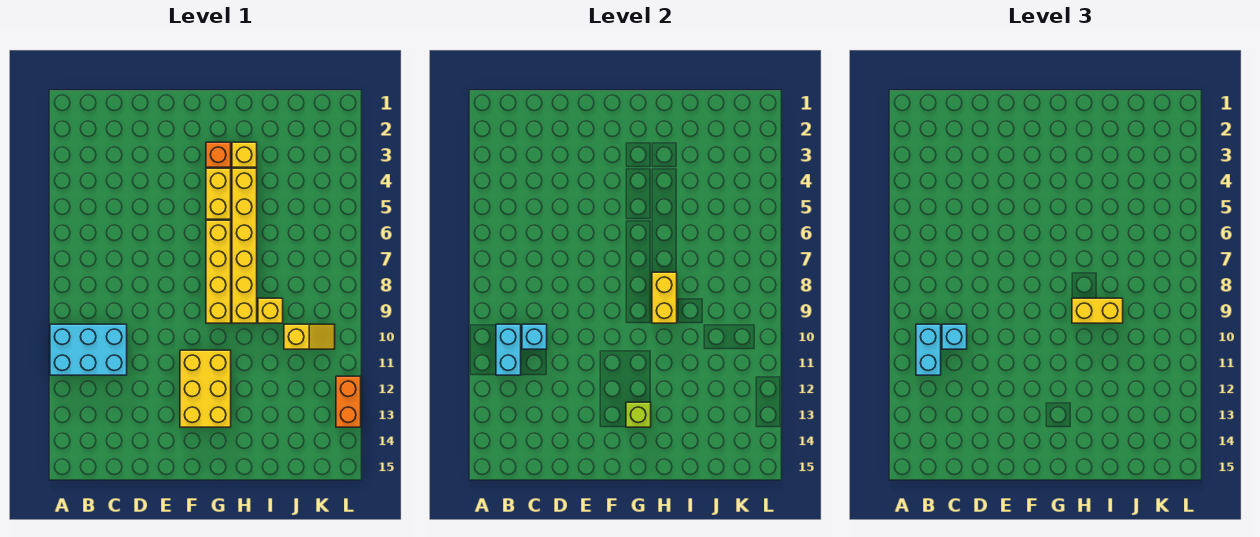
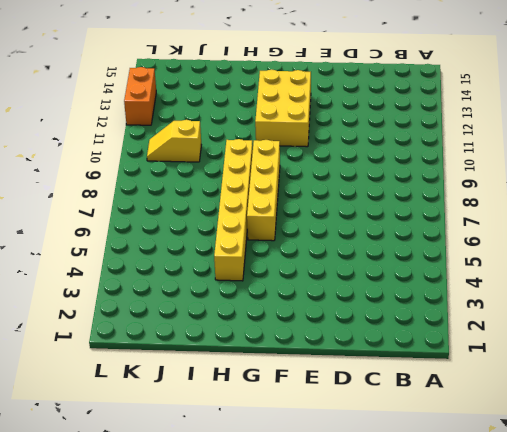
none -> cyan 2x3 brick [50,324,127,375]
none -> orange 1x1 brick [206,142,231,167]
none -> yellow 1x2 brick [206,168,231,219]

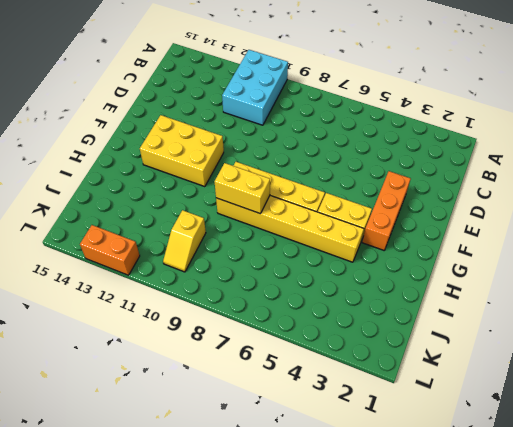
orange 1x3 brick [362,171,411,250] -> orange 1x1 brick [206,142,231,167]
none -> yellow 1x1 brick [232,142,257,167]
none -> yellow 1x1 brick [258,298,283,323]
none -> cyan 1x2 brick [496,324,521,375]

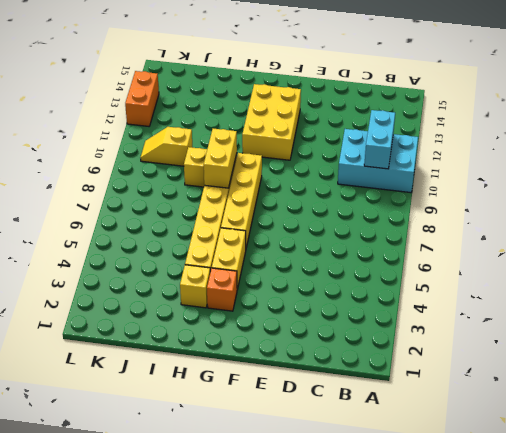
none -> cyan 1x1 brick [522,324,547,349]
none -> lime 1x1 brick [626,402,651,427]
none -> cyan 1x2 brick [916,324,941,375]

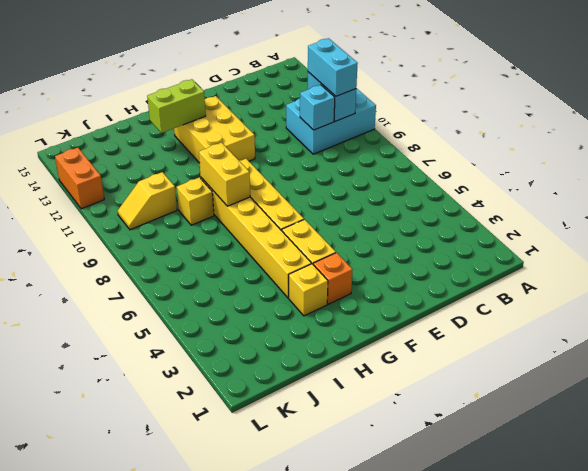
lime 1x2 brick [147,79,206,133] -> lime 1x1 brick [626,402,651,427]
none -> cyan 1x1 brick [942,324,967,349]
none -> yellow 1x2 brick [1072,298,1123,323]

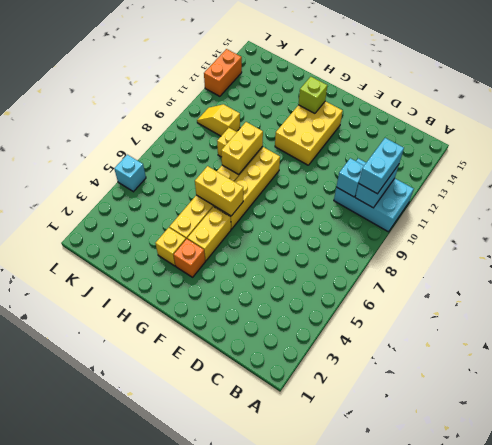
yellow 1x2 brick [195,166,243,216] -> yellow 1x2 brick moved to [1072,298,1123,323]
cyan 1x1 brick [114,155,146,192] -> cyan 1x1 brick moved to [942,324,967,349]

